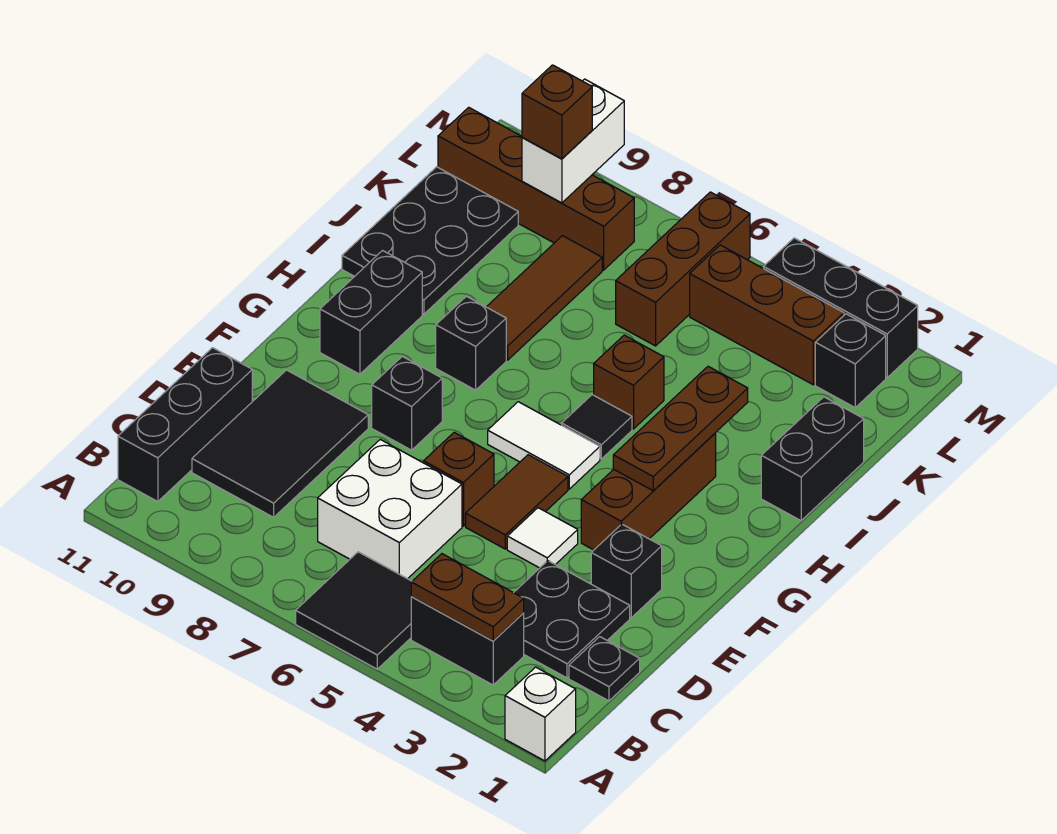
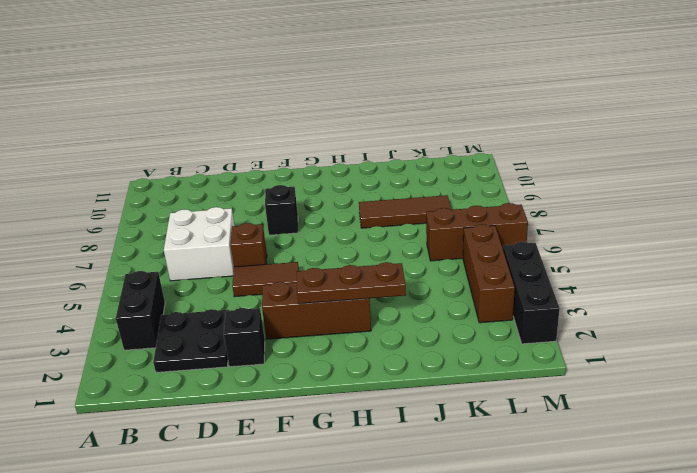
none -> white 1x1 brick [505,667,576,761]
none -> black 2x2 tile [296,552,412,669]
none -> black 1x3 brick [118,348,252,502]
none -> black 1x1 plate [569,637,640,701]

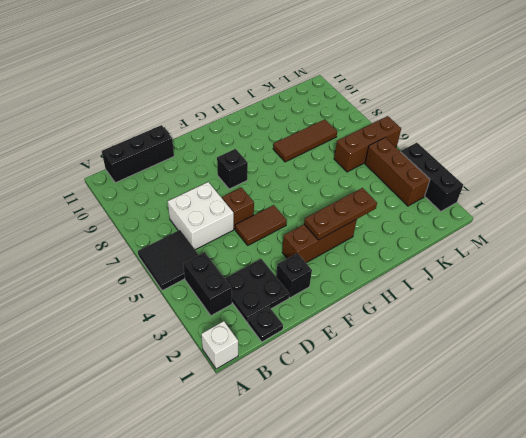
none -> black 2x3 tile [192,370,368,517]
none -> white 1x1 tile [507,508,578,568]
none -> white 1x2 tile [488,402,600,489]
none -> black 1x2 brick [320,251,422,374]

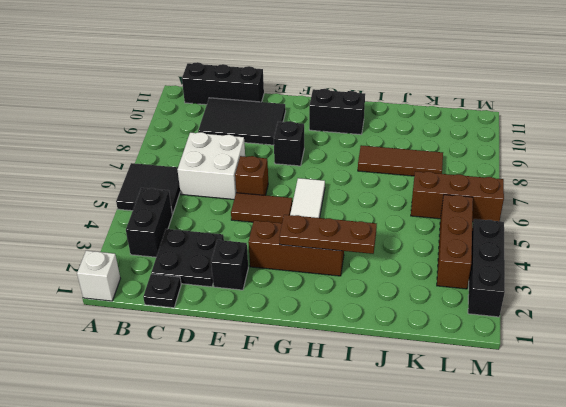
none -> white 1x1 tile [507,508,578,568]
none -> black 1x1 tile [562,395,632,459]
none -> black 1x1 brick [436,296,506,390]
none -> black 1x2 brick [761,397,864,521]

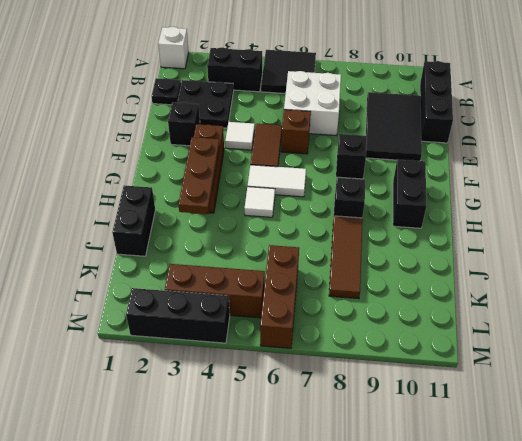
white 1x1 tile [245,187,275,217] -> black 1x1 tile [562,395,632,459]
none -> brown 1x1 brick [594,335,664,429]
none -> black 2x3 plate [342,167,518,314]
none -> black 1x1 brick [815,314,886,407]
none -> brown 1x4 brick [438,107,634,270]

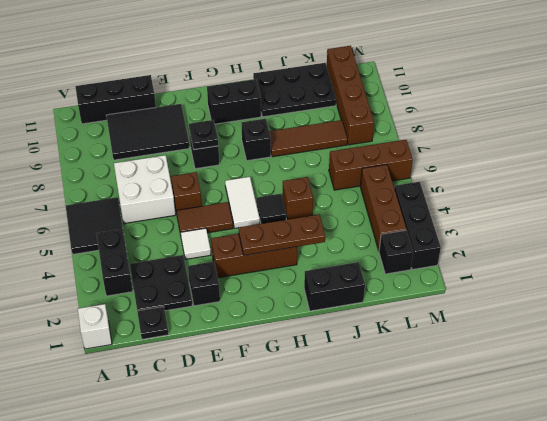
black 1x1 plate [189,120,218,150] -> none
none -> brown 1x2 plate [411,554,524,641]
none -> white 1x2 brick [522,79,624,203]
none -> brown 1x1 brick [522,65,592,159]

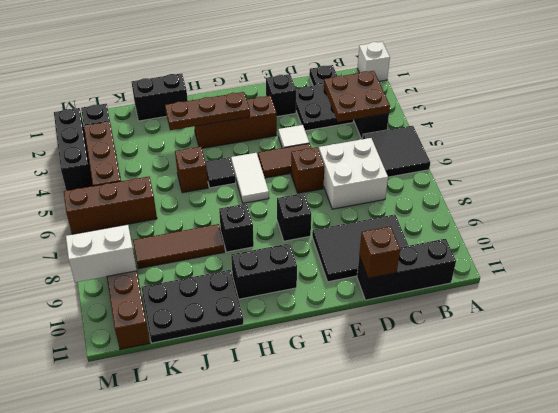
brown 2x2 plate [324,71,390,122] -> brown 1x2 plate [411,554,524,641]
brown 1x1 brick [359,226,400,278] -> brown 1x1 brick moved to [522,65,592,159]

